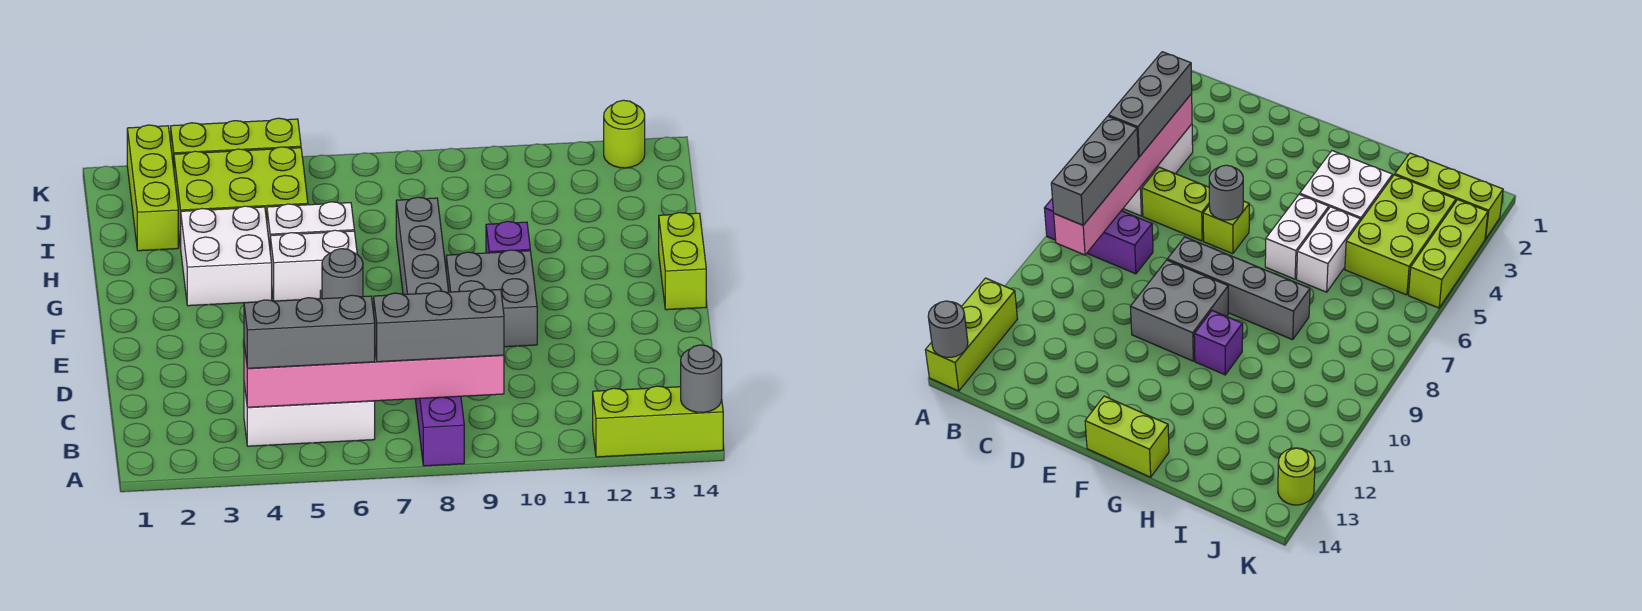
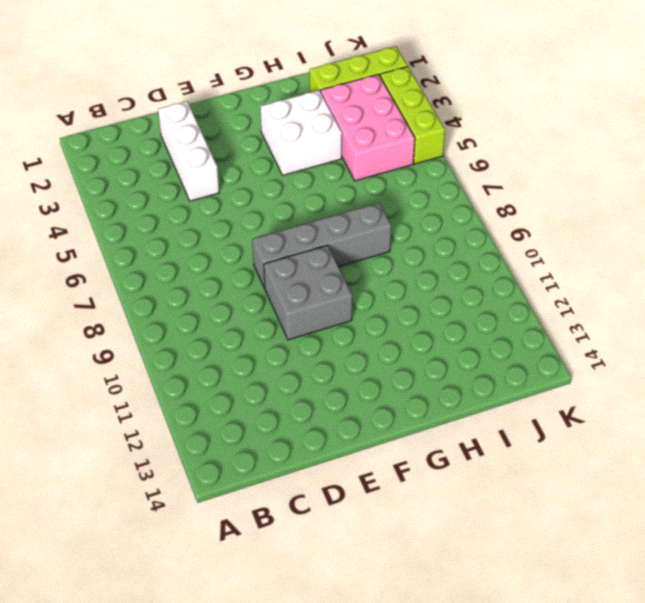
white 1x3 brick [158,101,219,201] -> white 1x3 brick moved to [244,384,375,446]
pink 2x3 brick [321,74,415,181] -> lime 2x3 brick [174,147,308,248]
none -> purple 1x3 brick [415,396,464,466]
none -> lime 1x3 brick [593,386,723,457]
none -> lime 1x2 brick [1142,167,1209,241]

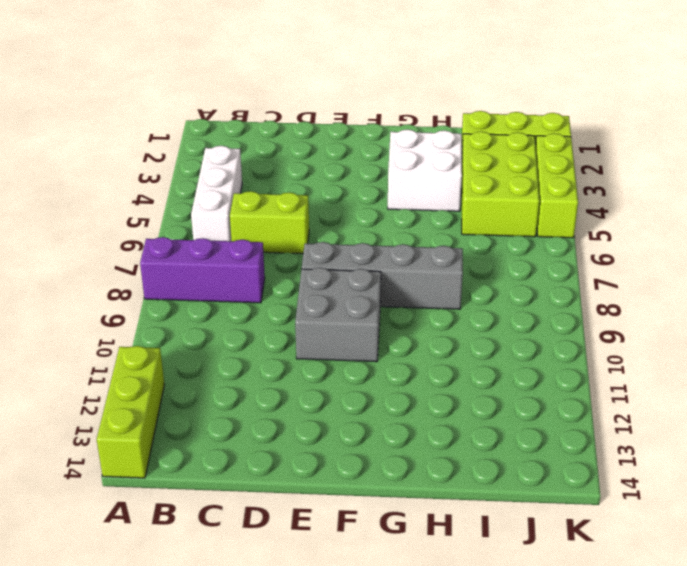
none -> lime 1x1 brick [1203,201,1249,254]
none -> lime 1x2 brick [659,213,706,310]
none -> white 1x2 brick [270,230,357,301]

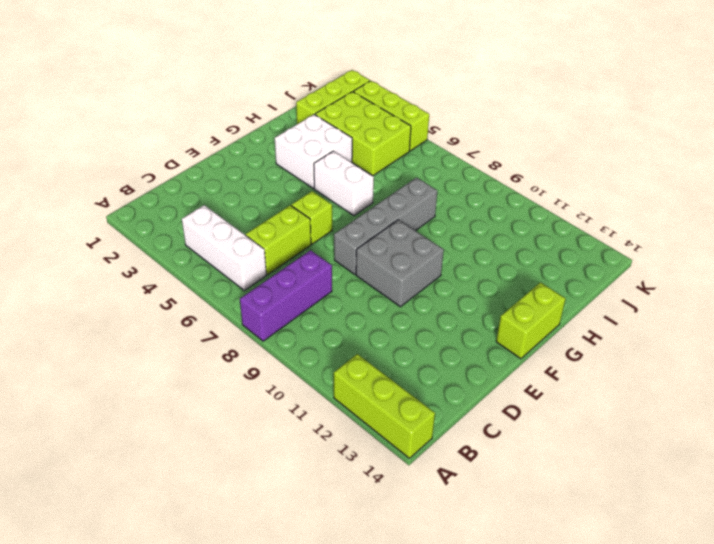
none -> purple 1x1 brick [486,221,530,253]
none -> white 1x2 brick [267,202,354,246]
none -> lime 1x1 round brick [604,100,645,168]

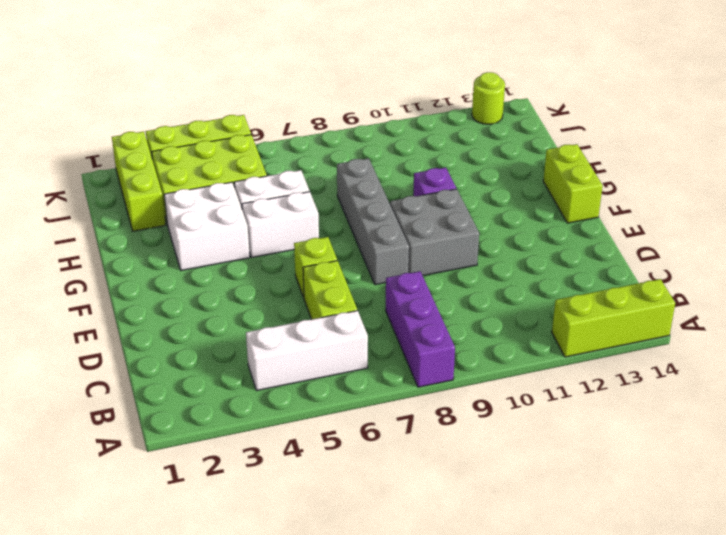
none -> grey 1x1 round brick [681,345,722,413]
none -> pink 1x6 brick [244,345,504,407]
none -> grey 1x1 round brick [322,249,363,299]

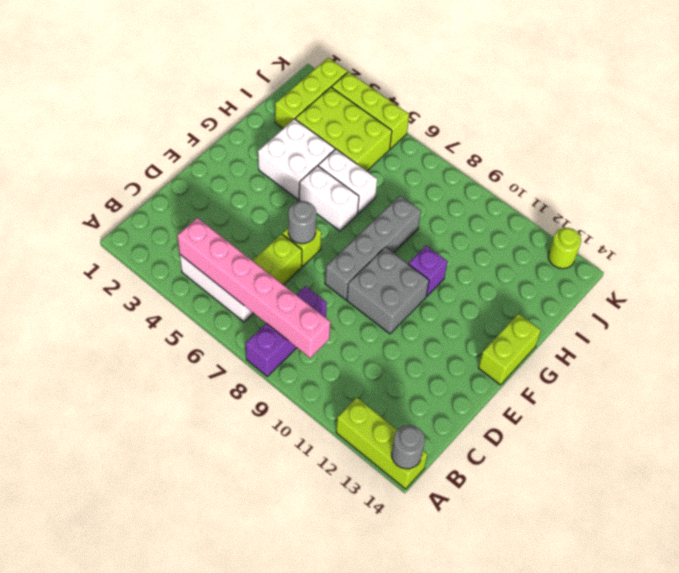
none -> grey 1x3 brick [244,295,375,368]
none -> grey 1x3 brick [374,289,504,362]

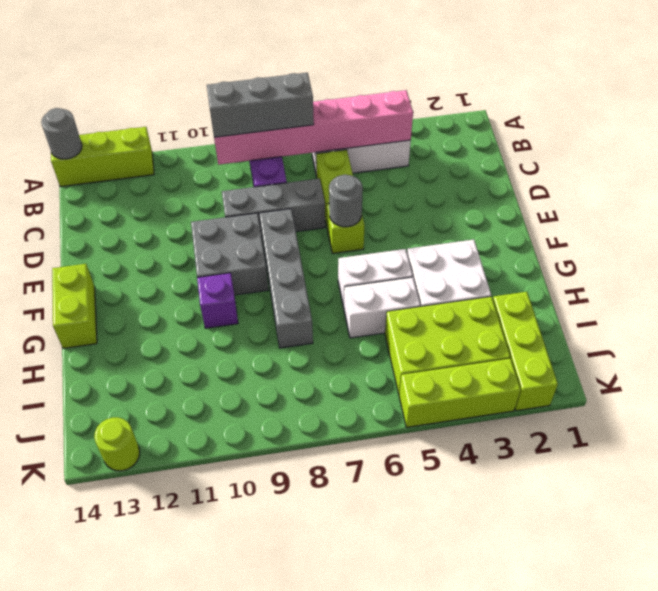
grey 1x3 brick [222,179,325,236] -> grey 1x3 brick moved to [244,295,375,368]

